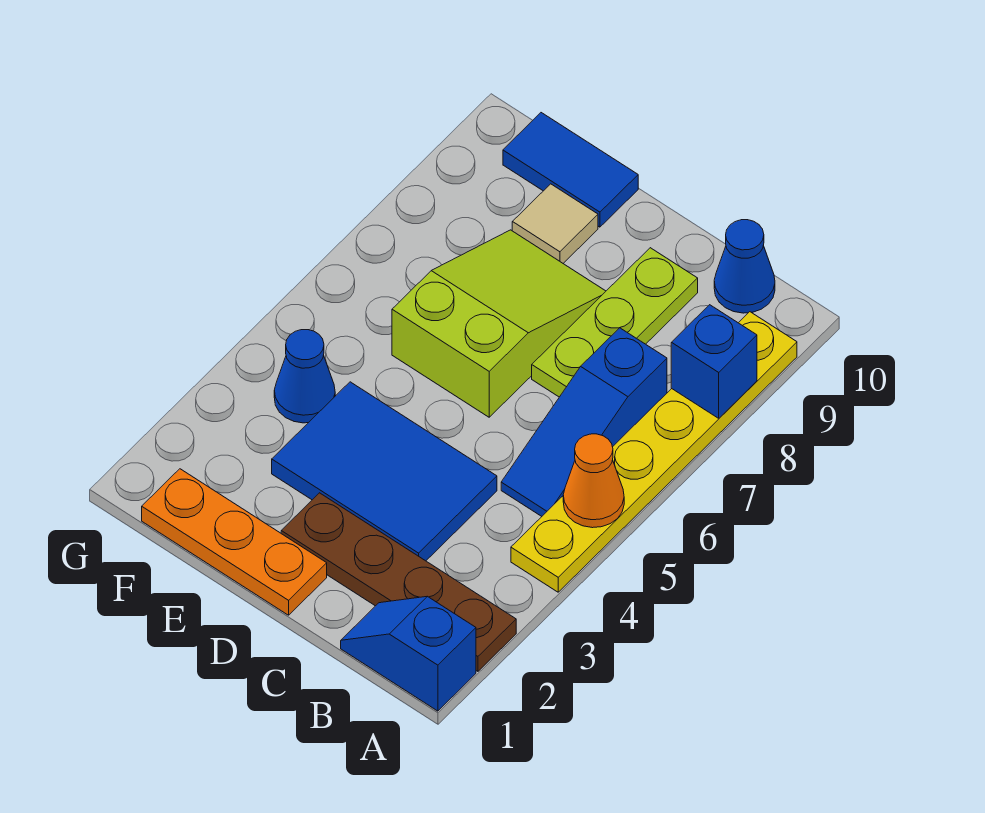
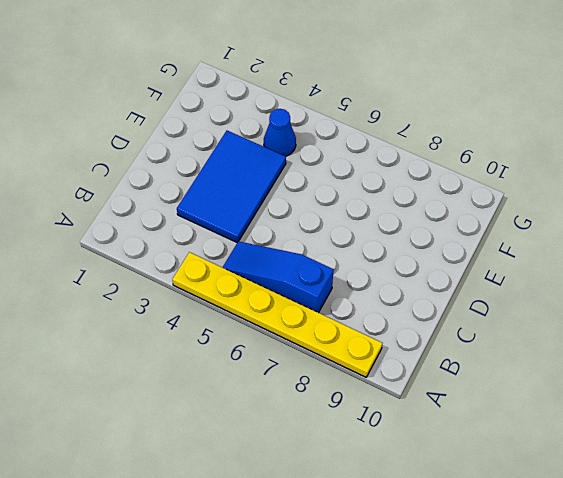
none -> blue 1x2 slope [341,596,476,711]
none -> brown 1x4 plate [281,493,516,671]
none -> blue 1x1 cone [714,220,775,313]

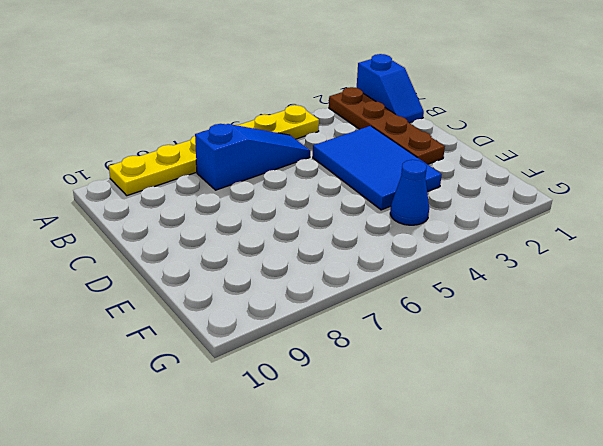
none -> blue 1x1 cone [714,220,775,313]
none -> lime 1x3 plate [532,248,698,397]
none -> orange 1x3 plate [142,469,327,615]

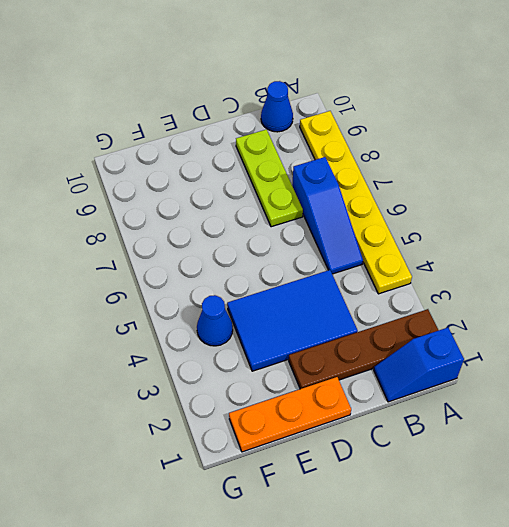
none -> lime 2x3 slope [392,230,606,417]
none -> tan 1x1 tile [512,184,598,263]
none -> blue 1x2 tile [503,113,638,227]

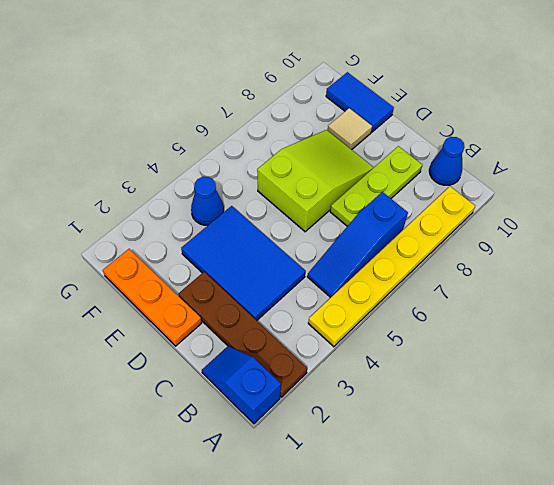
none -> orange 1x1 cone [563,434,624,528]
none -> blue 1x1 brick [671,305,757,418]

